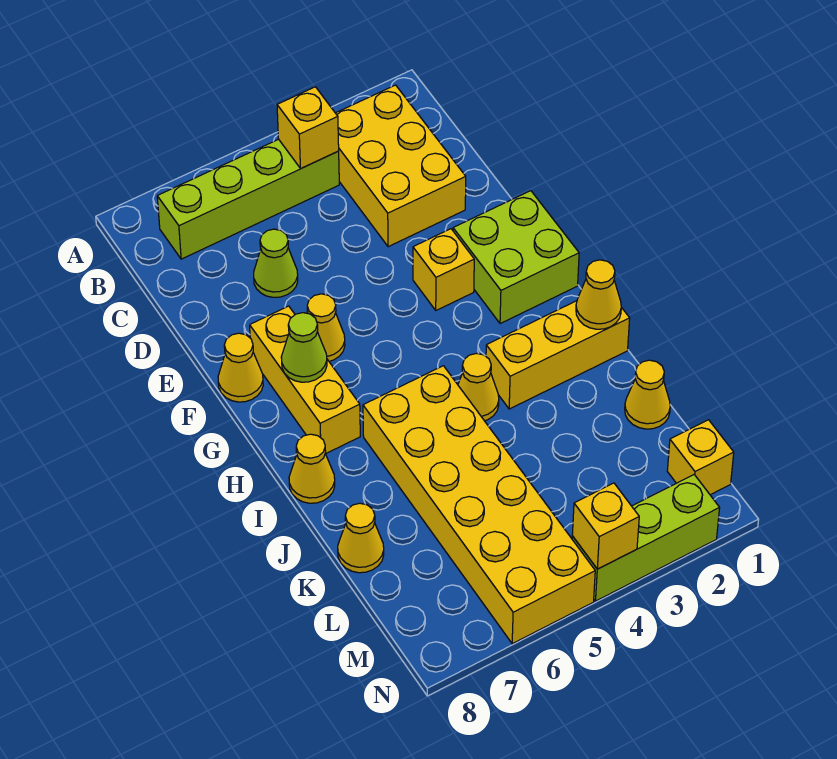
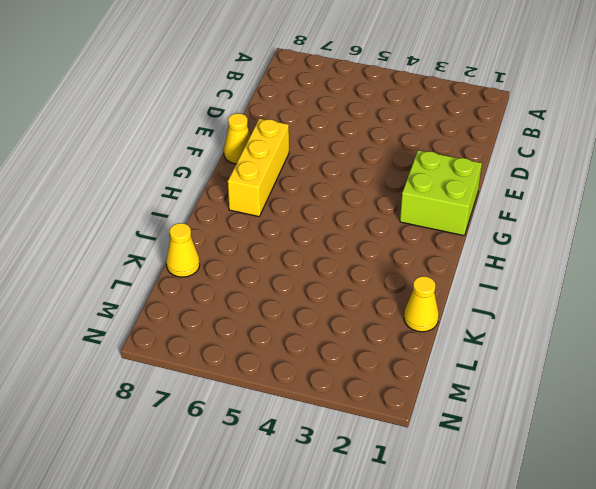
none -> yellow 2x3 brick [336,85,466,247]
none -> lime 1x4 brick [157,139,339,259]
none -> lime 1x1 cone [254,229,298,297]

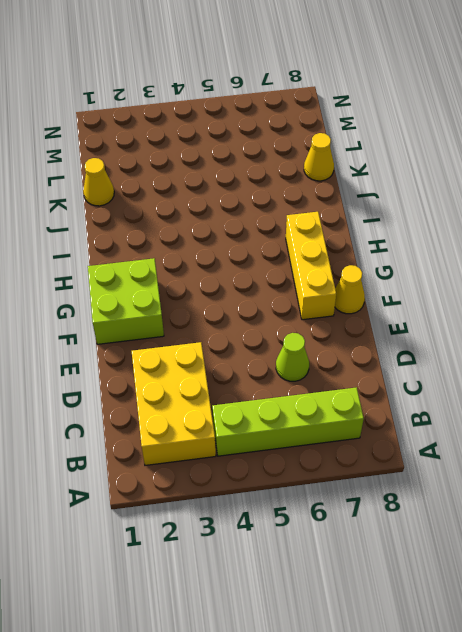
none -> yellow 1x1 brick [413,229,474,310]
none -> yellow 1x1 cone [307,294,345,361]
none -> yellow 1x3 brick [486,301,630,409]

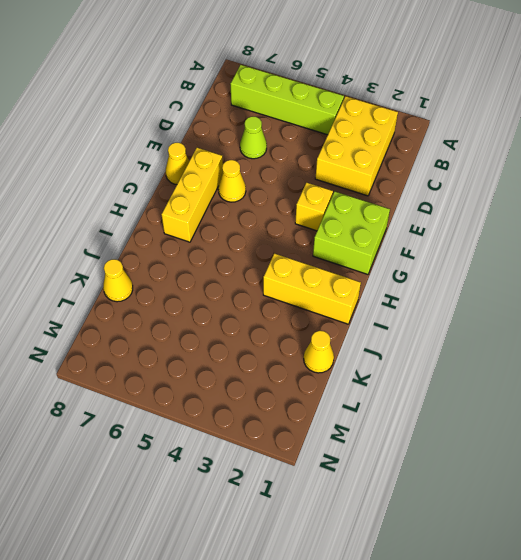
none -> yellow 1x1 cone [458,353,499,421]
none -> yellow 2x6 brick [363,366,595,644]
none -> yellow 1x1 cone [289,434,335,503]

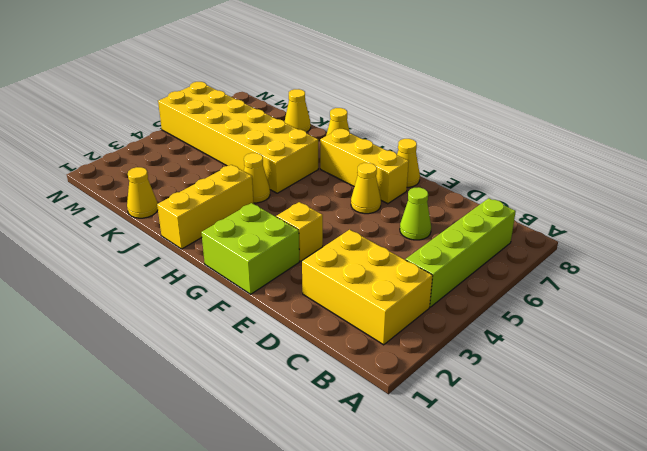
none -> yellow 1x1 brick [667,420,734,495]
none -> lime 1x3 brick [572,475,720,601]
none -> yellow 1x1 brick [277,87,339,169]

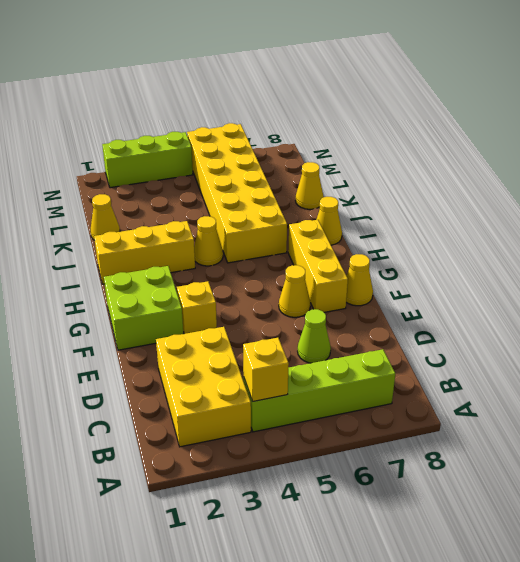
none -> yellow 1x1 brick [667,420,734,495]
none -> lime 1x1 cone [281,313,327,382]
none -> yellow 1x1 cone [576,260,621,329]

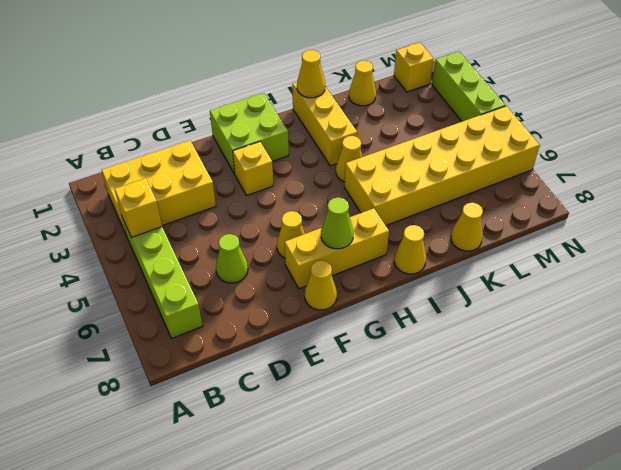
none -> yellow 1x1 brick [572,483,639,569]

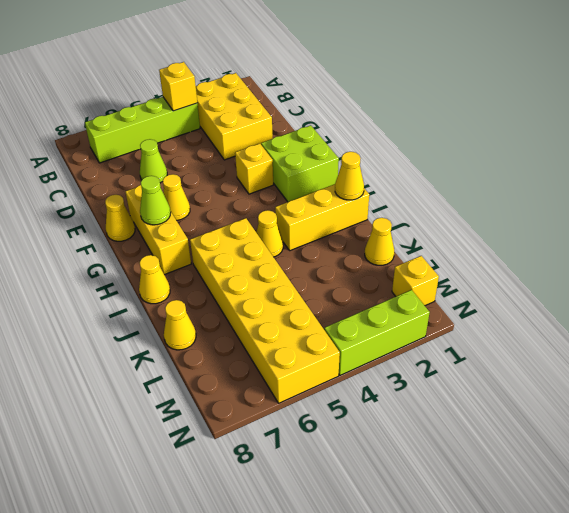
none -> yellow 1x1 brick [572,483,639,569]

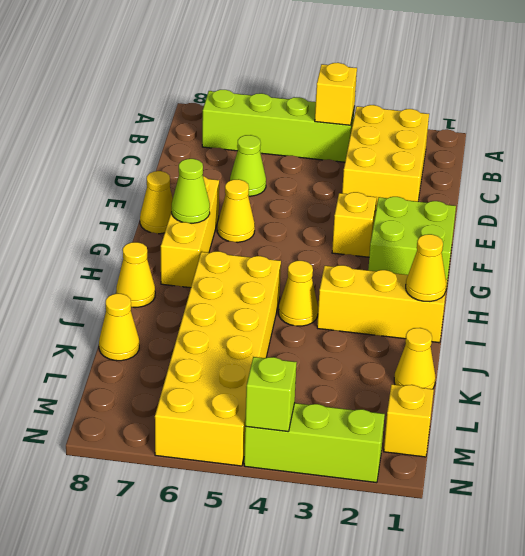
lime 1x1 brick [245,357,297,431] -> yellow 1x1 brick [572,483,639,569]

